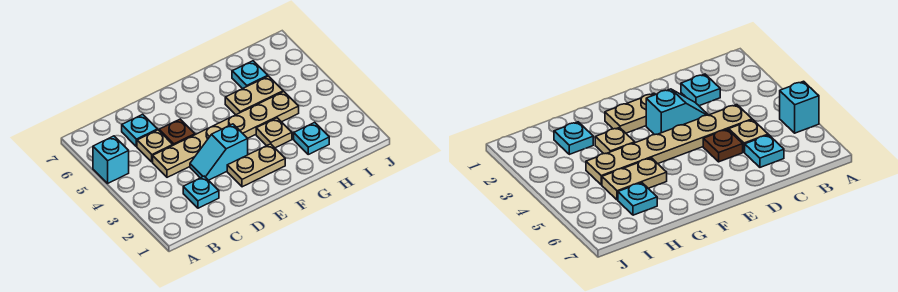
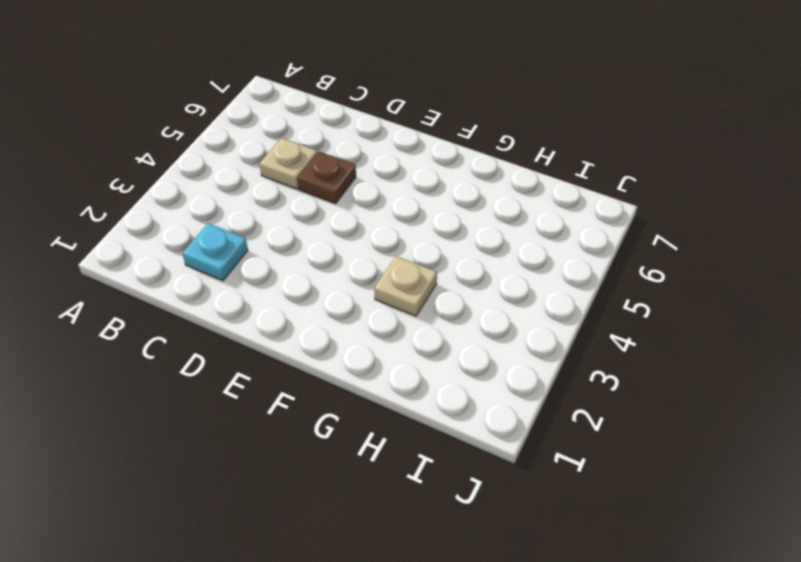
none -> cyan 1x1 brick [93,136,129,183]
none -> tan 1x6 plate [153,92,299,177]
none -> cyan 1x1 plate [122,114,157,147]

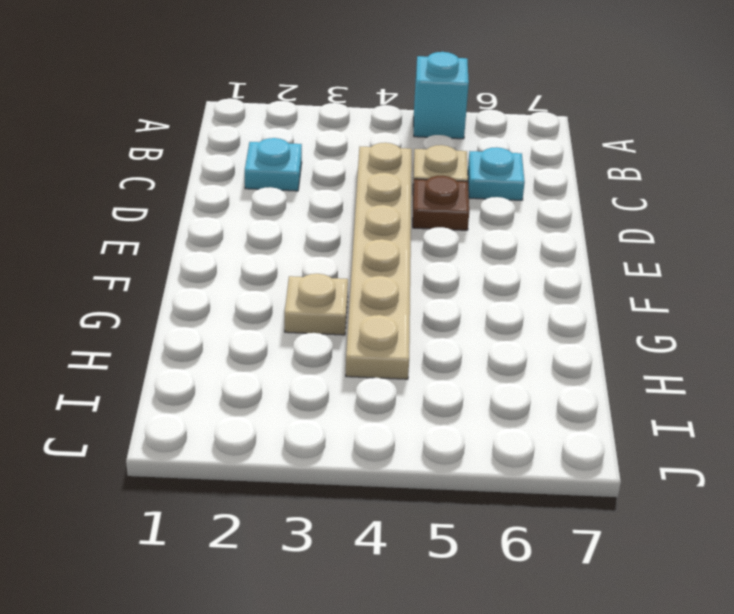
none -> cyan 1x2 slope [190,124,248,180]
none -> tan 1x2 plate [227,144,285,187]
none -> tan 1x2 plate [225,76,283,115]

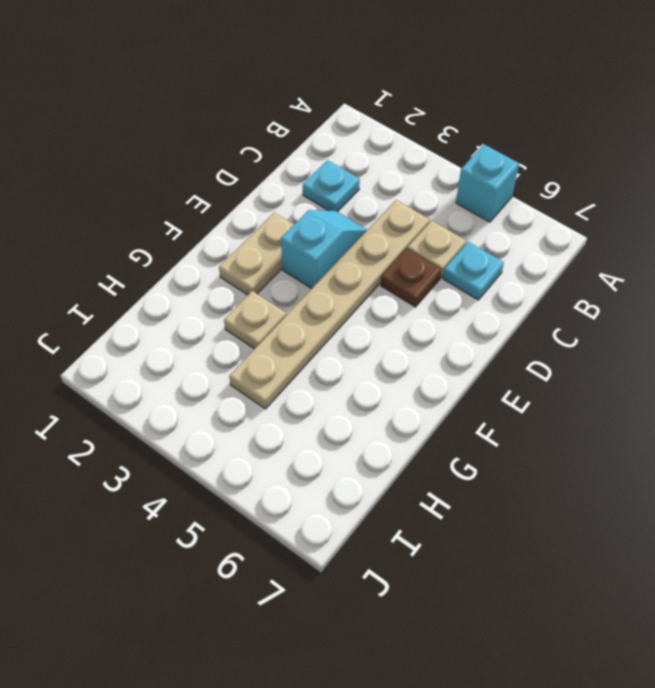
none -> tan 1x2 plate [225,76,283,115]
none -> cyan 1x1 plate [294,122,329,154]
none -> cyan 1x1 plate [232,61,268,89]

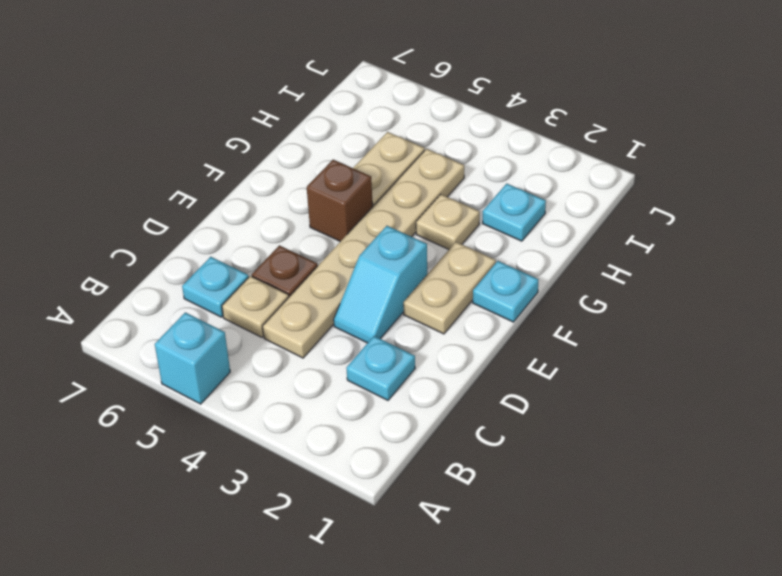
cyan 1x1 plate [473,261,538,322] -> cyan 1x1 plate moved to [232,61,268,89]
brown 1x1 brick [307,160,373,241] -> none

